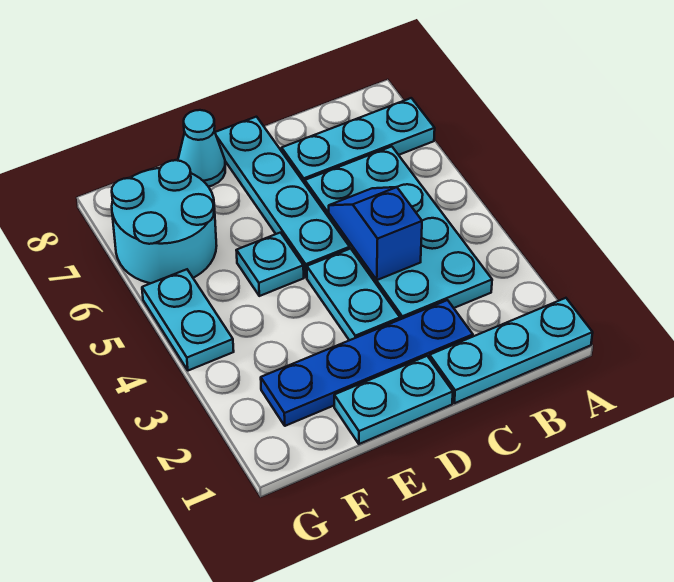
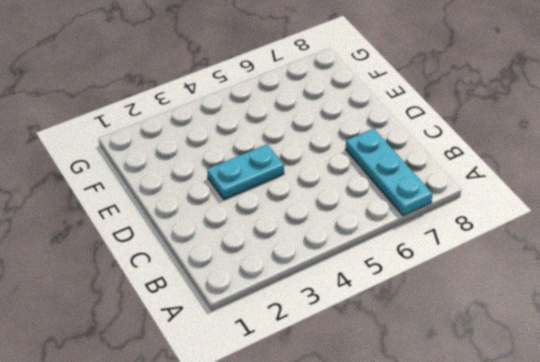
none -> cyan 1x3 plate [430,298,593,403]
none -> cyan 2x4 plate [305,146,492,319]
none -> blue 1x4 plate [261,300,473,426]

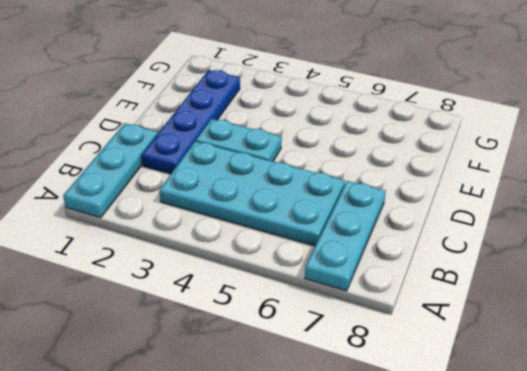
none -> cyan 1x2 plate [334,356,453,444]
none -> cyan 1x4 plate [215,117,350,277]
none -> cyan 1x1 plate [236,233,304,296]

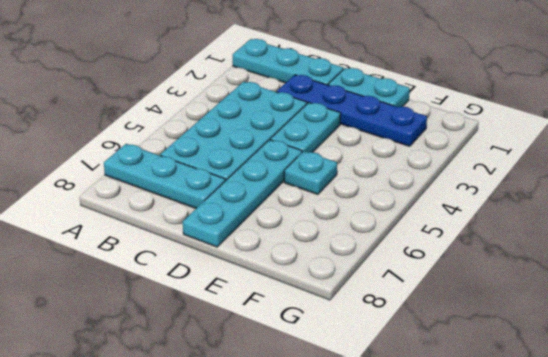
none -> cyan 1x1 cone [178,110,225,187]
none -> cyan 2x2 round brick [112,160,217,283]
none -> cyan 1x2 plate [142,269,234,371]

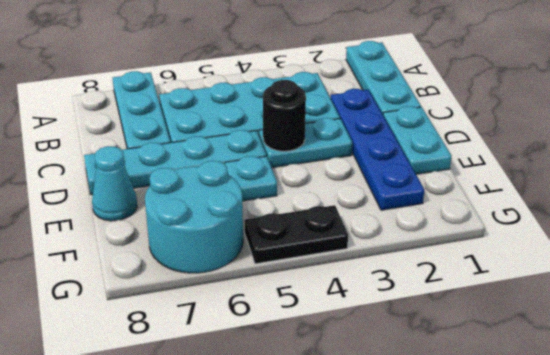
black 1x1 round brick [263,80,306,151] -> none
black 1x2 plate [244,205,348,264] -> cyan 1x2 plate [142,269,234,371]
none -> blue 1x2 slope [329,187,422,280]

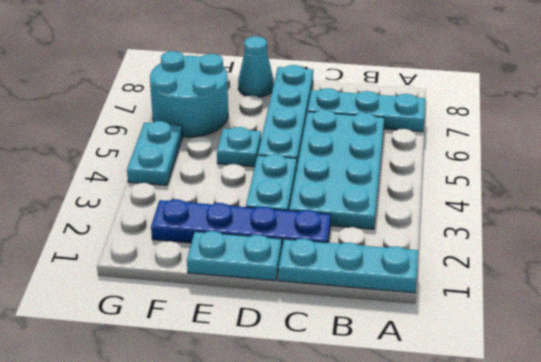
none -> blue 1x2 slope [329,187,422,280]

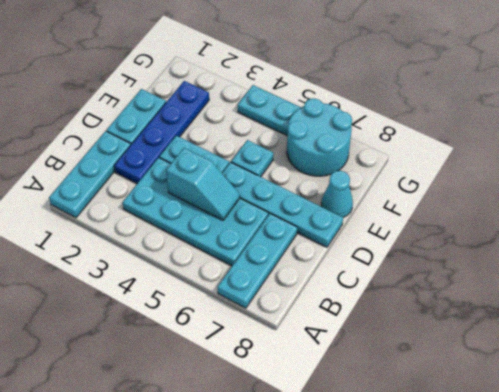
cyan 1x2 slope [166,148,240,220] -> blue 1x2 slope [329,187,422,280]

